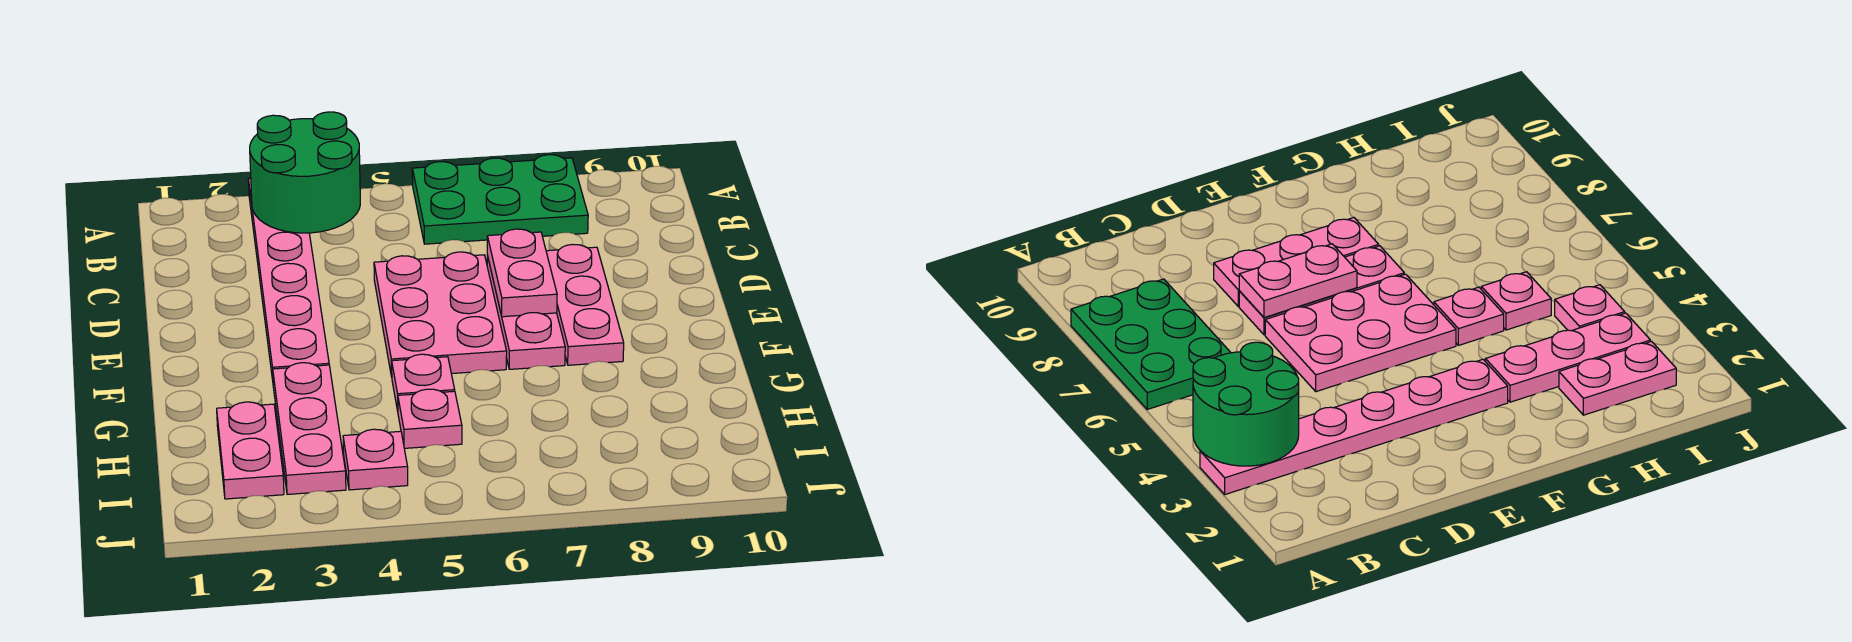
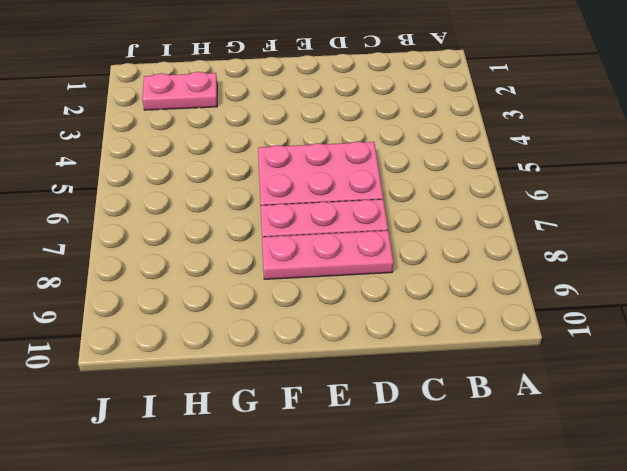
none -> pink 1x6 plate [248,178,329,380]
none -> green 2x3 plate [412,155,588,244]
none -> pink 1x3 plate [273,363,346,494]

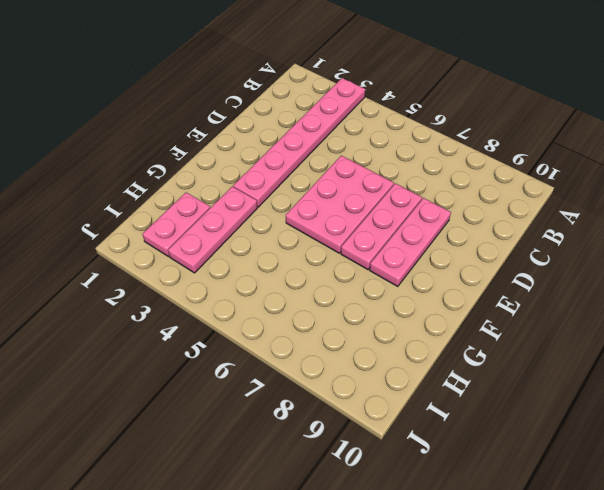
none -> green 2x3 plate [412,155,588,244]
none -> pink 1x1 plate [392,354,455,411]
none -> pink 1x1 plate [398,389,462,448]

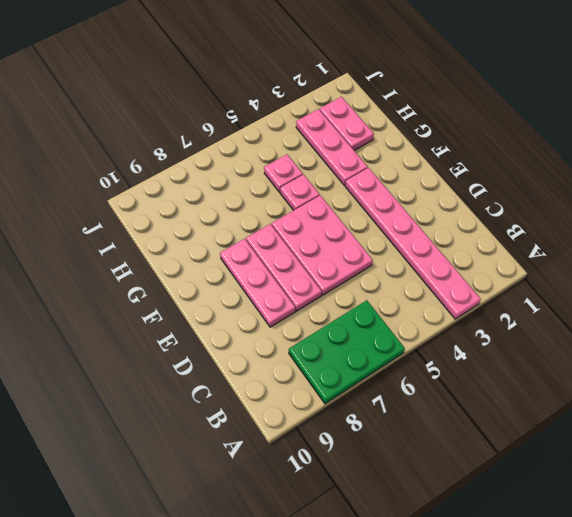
none -> pink 1x1 plate [343,429,408,490]
none -> green 2x2 round brick [250,112,360,233]
none -> pink 1x2 plate [487,229,557,317]

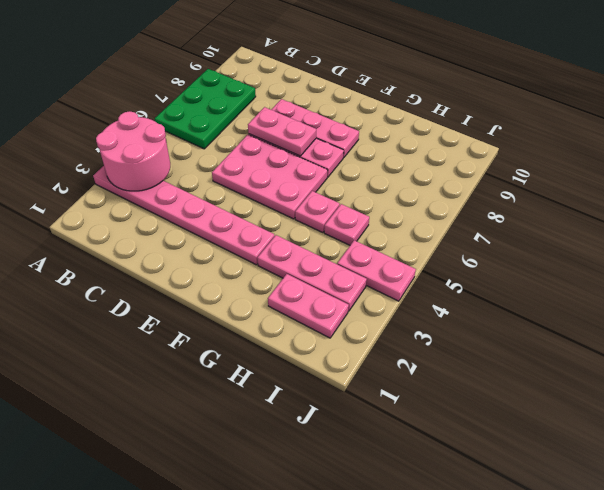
pink 2x2 round brick [96,111,170,191] -> green 2x2 round brick [250,112,360,233]
pink 1x2 plate [337,240,416,301] -> pink 1x1 plate [343,429,408,490]

